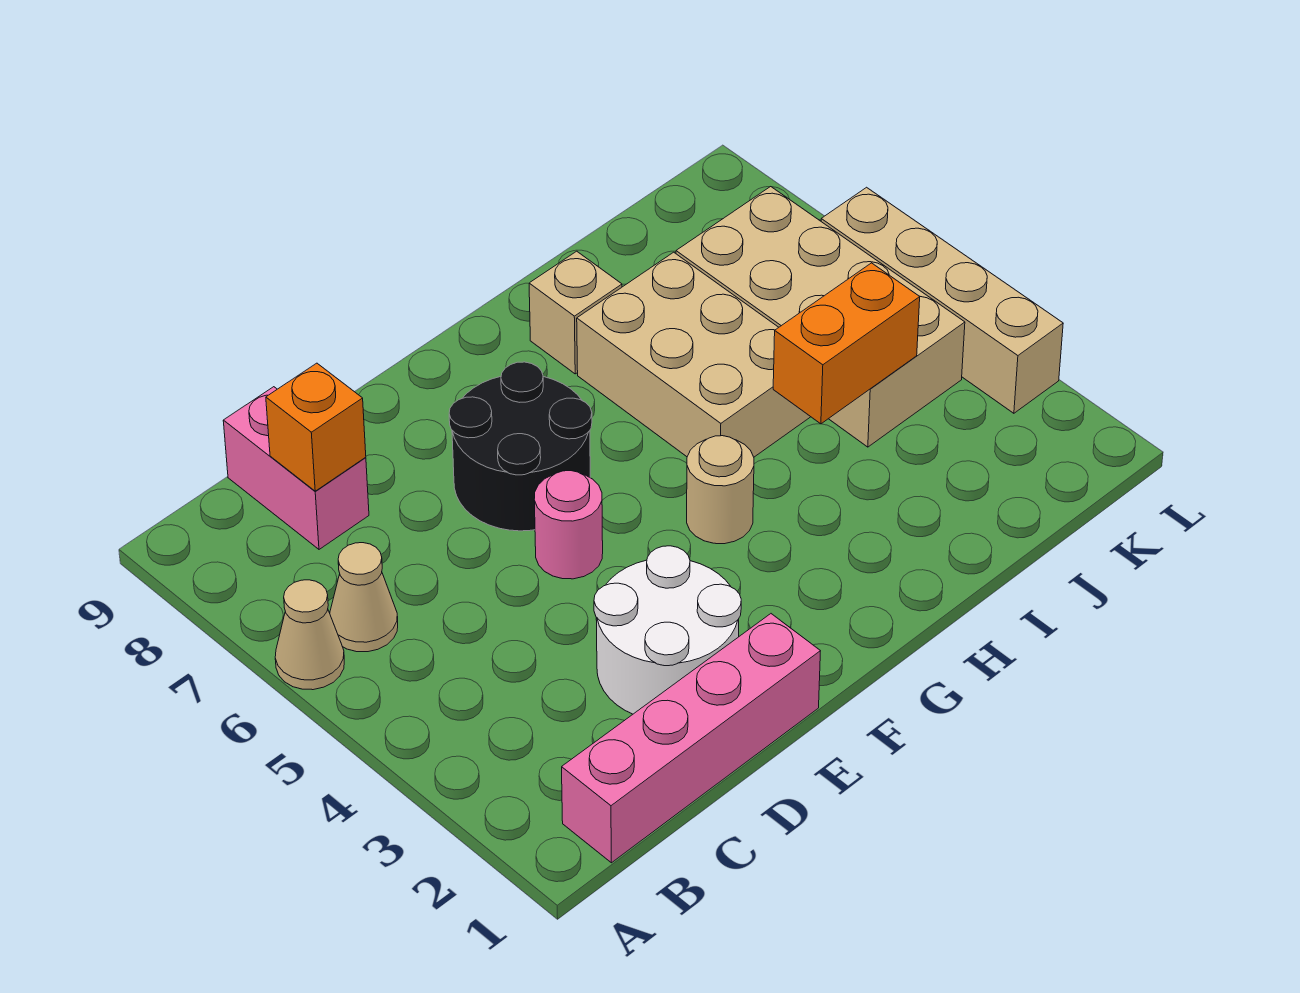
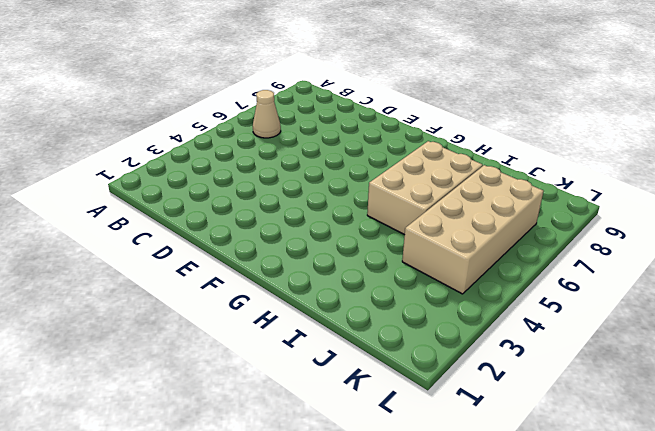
none -> tan 1x1 cone [275,580,344,690]
none -> pink 1x4 brick [562,614,820,863]
none -> pink 1x2 brick [223,387,369,549]

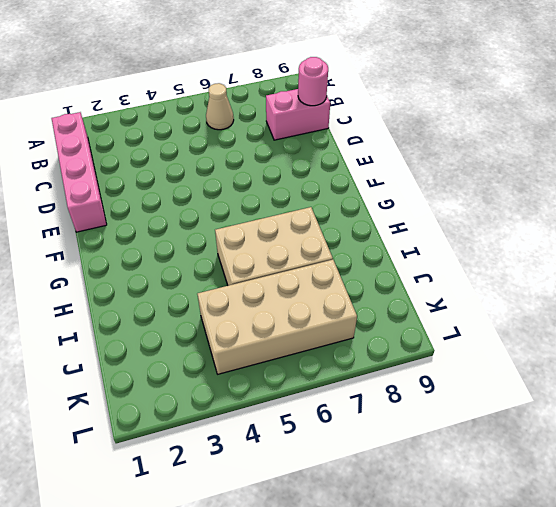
pink 1x1 round brick [298,57,328,106] -> pink 1x1 round brick moved to [534,471,603,579]
none -> tan 1x1 cone [275,580,344,690]
none -> white 2x2 round brick [594,546,741,714]
none -> black 2x2 round brick [449,362,592,531]

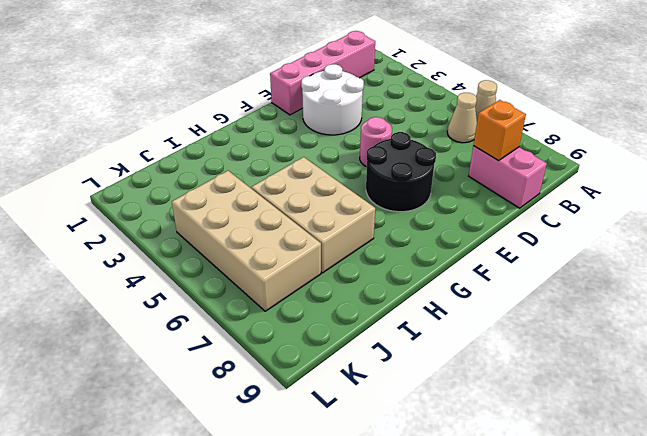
none -> tan 1x1 round brick [687,436,754,544]
none -> tan 1x1 brick [529,251,622,374]
none -> tan 1x4 brick [821,187,1063,413]

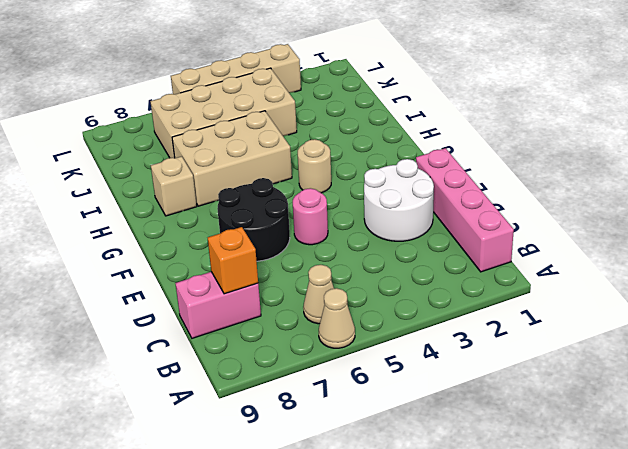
none -> orange 1x2 brick [773,263,920,424]

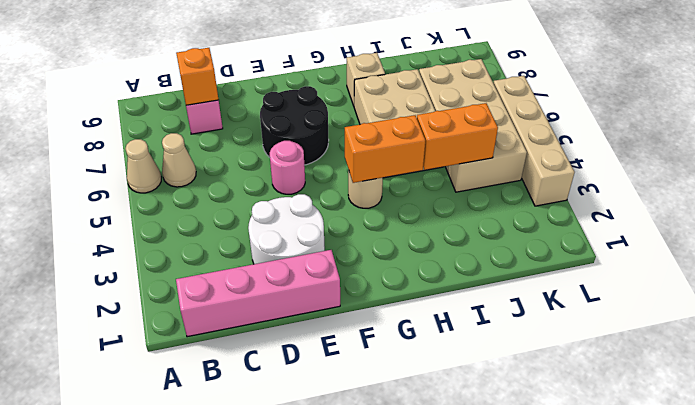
orange 1x2 brick [345,115,425,183] -> none

